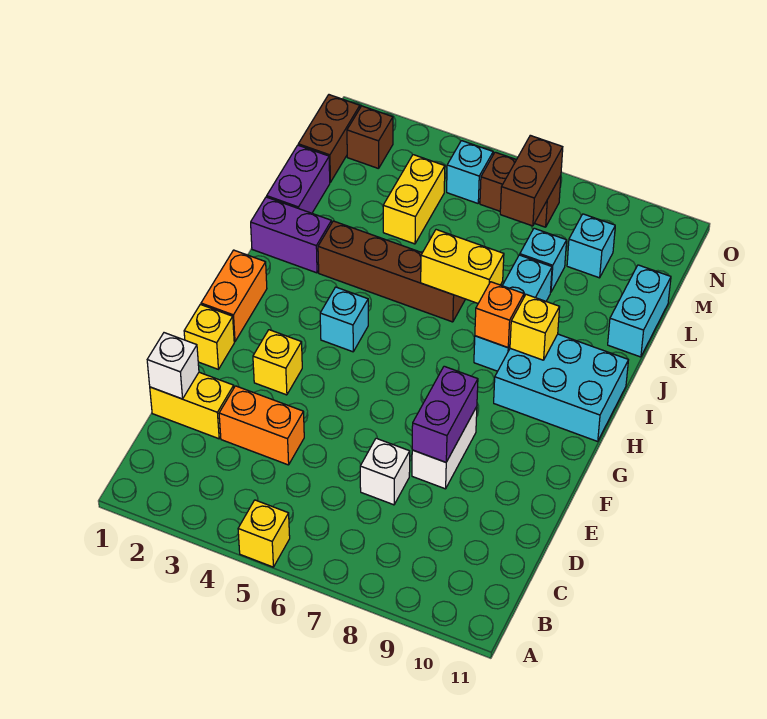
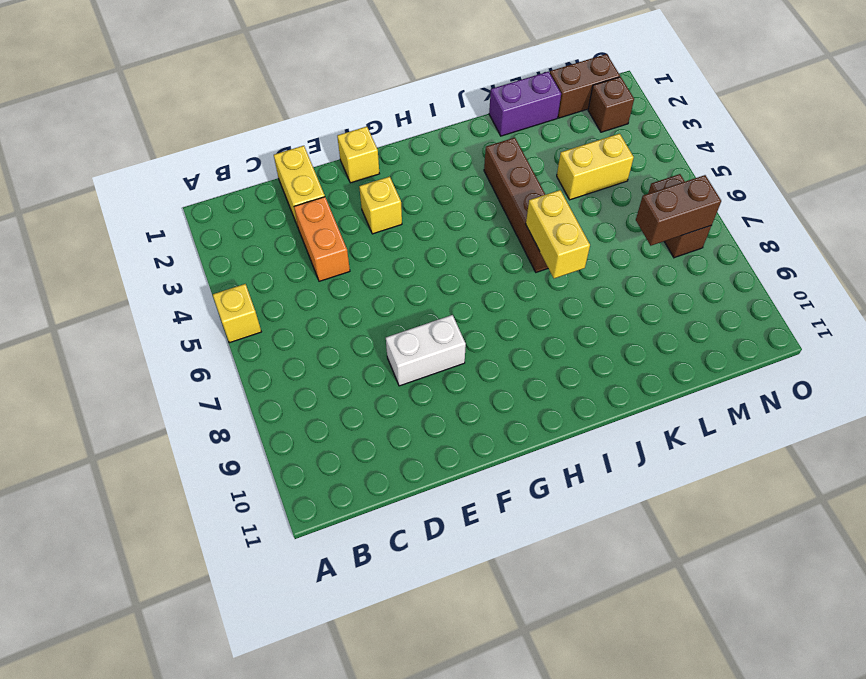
none -> white 1x1 brick [360,438,410,505]
none -> orange 1x2 brick [201,250,267,342]
none -> cyan 1x1 brick [320,287,368,352]

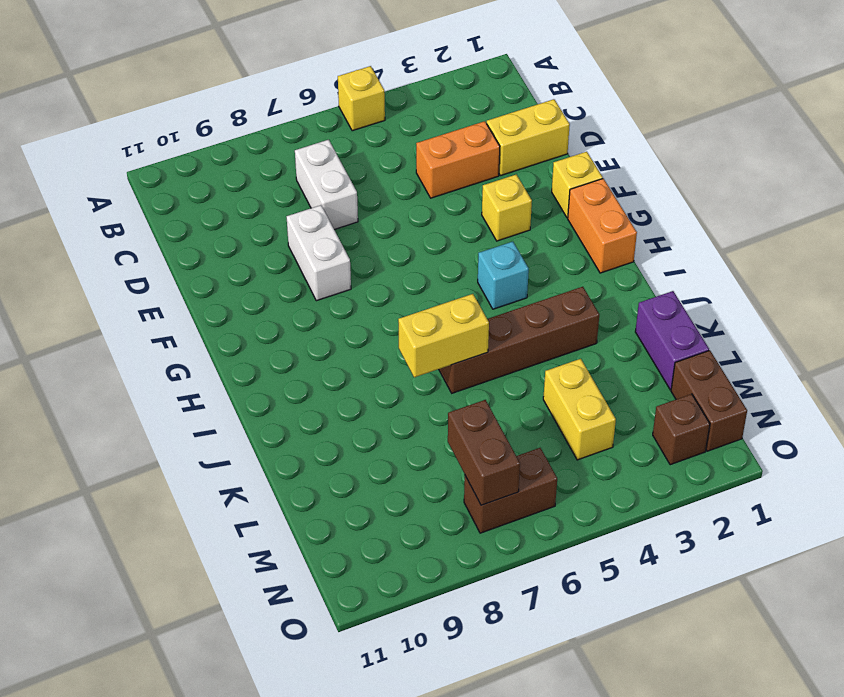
white 1x2 brick [295,140,358,230] -> white 1x1 brick [360,438,410,505]
none -> cyan 2x3 brick [494,334,628,441]
none -> cyan 1x3 brick [474,255,552,371]
none -> purple 1x2 brick [251,197,332,273]

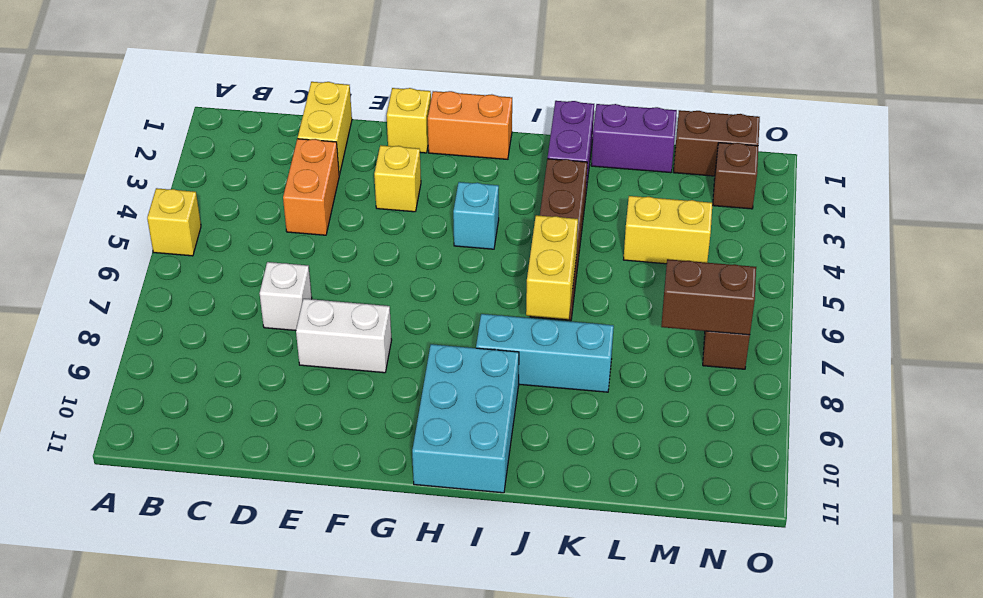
none -> cyan 1x2 brick [608,265,671,357]
none -> cyan 1x1 brick [520,228,567,292]
none -> cyan 1x1 brick [567,214,615,278]

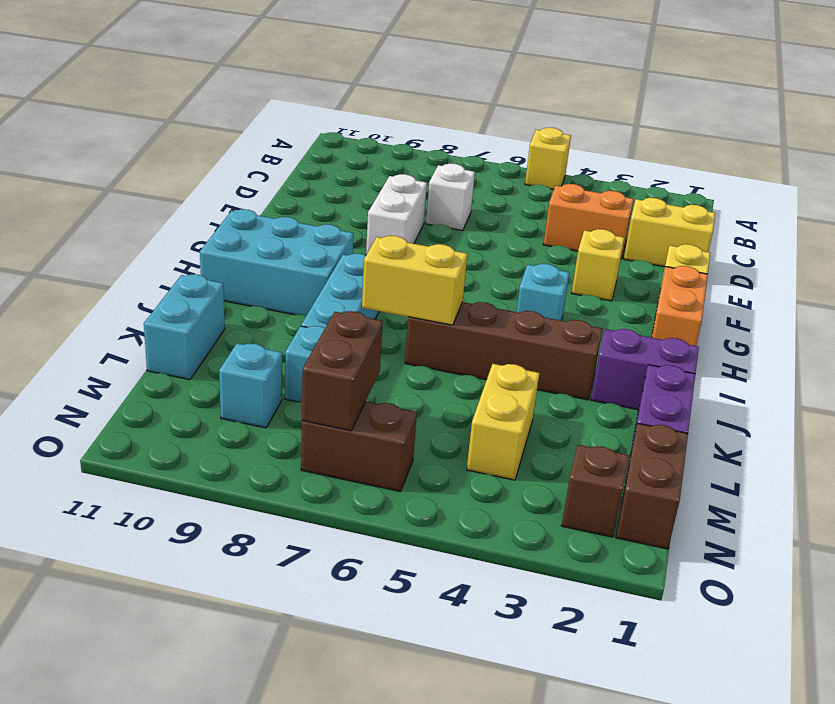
none -> cyan 1x1 brick [447,141,493,203]
none -> white 1x1 brick [147,333,199,399]
none -> purple 1x2 brick [412,366,478,462]

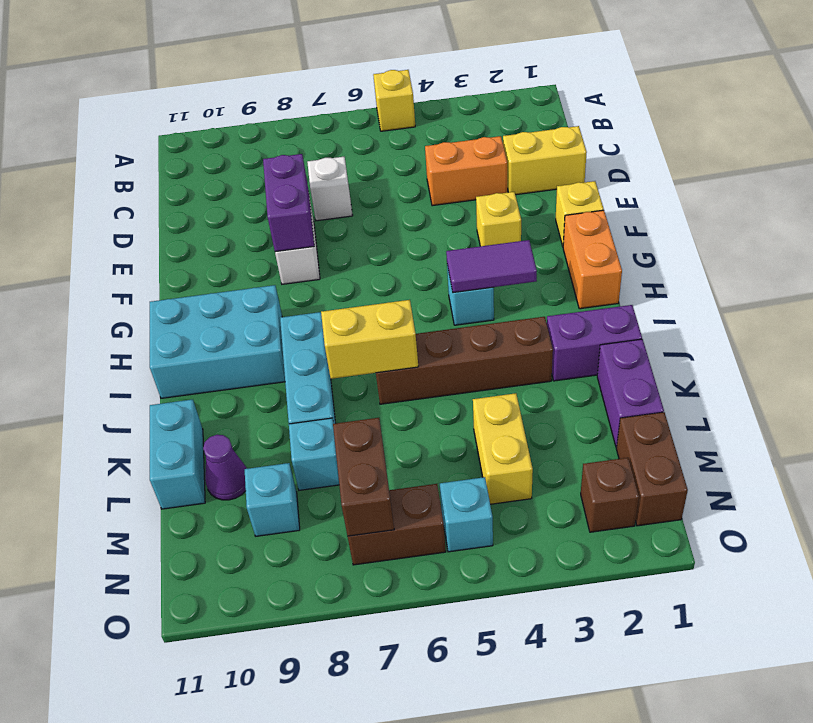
purple 1x2 tile [446,240,537,293] -> none
purple 1x1 cone [203,435,247,500] -> none
none -> white 1x1 brick [147,333,199,399]
none -> orange 1x1 brick [475,282,524,348]
none -> yellow 1x1 brick [510,294,560,360]

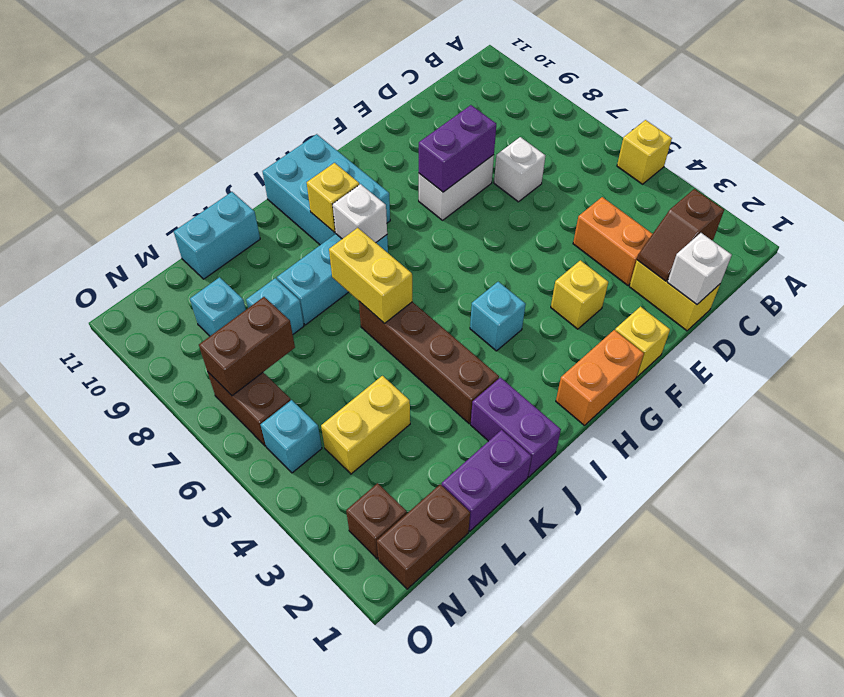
brown 1x2 slope [637,189,724,281] -> none
white 1x1 brick [333,184,387,243] -> orange 1x1 brick [475,282,524,348]

